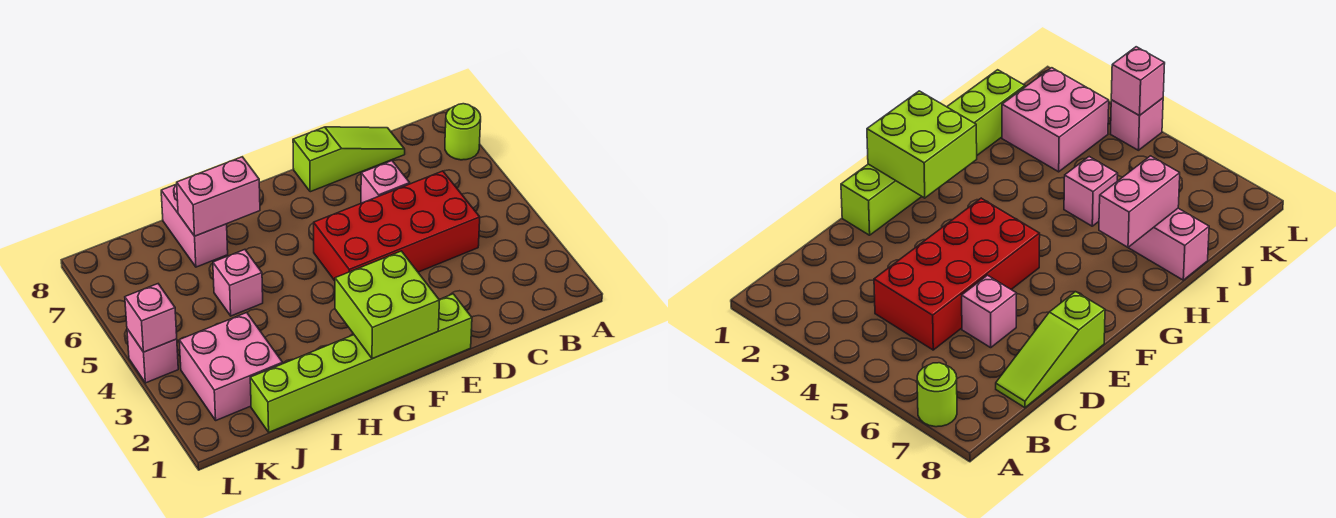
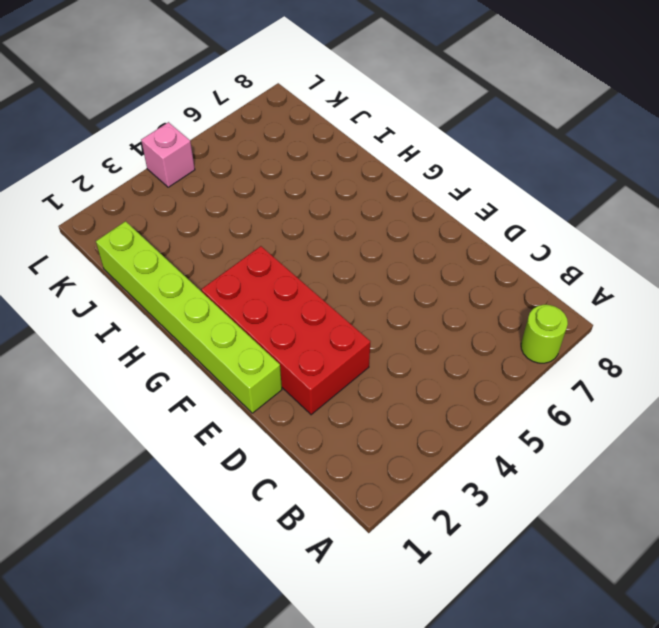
red 2x4 brick [201,246,370,415] -> red 2x4 brick moved to [314,171,480,281]
none -> lime 1x3 slope [293,127,405,192]
none -> pink 1x1 brick [361,161,410,203]
none -> pink 1x1 brick [213,250,263,316]

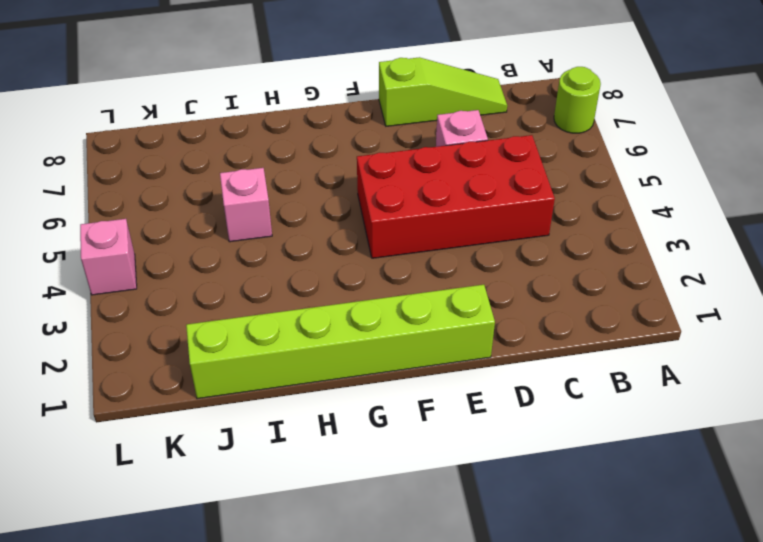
none -> pink 1x2 brick [161,184,228,267]
none -> pink 2x2 brick [179,313,283,420]
none -> lime 2x2 brick [335,251,439,359]

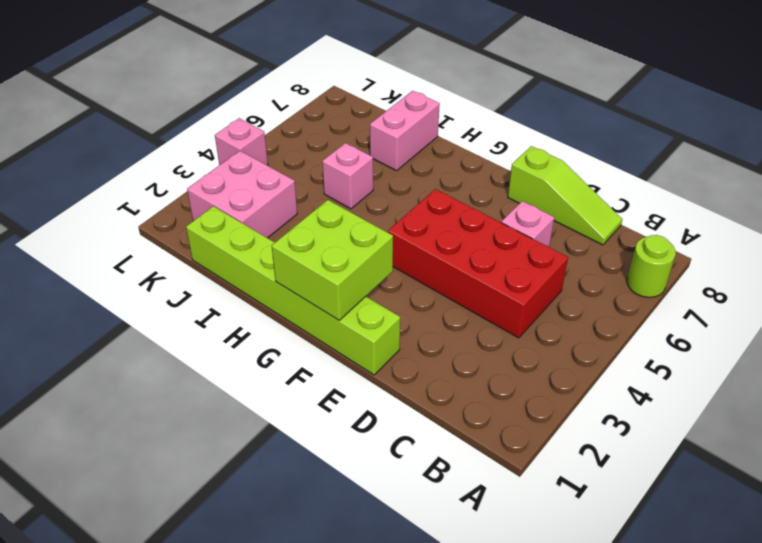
none -> pink 1x2 brick [177,157,260,236]
none -> pink 1x1 brick [125,284,177,352]

